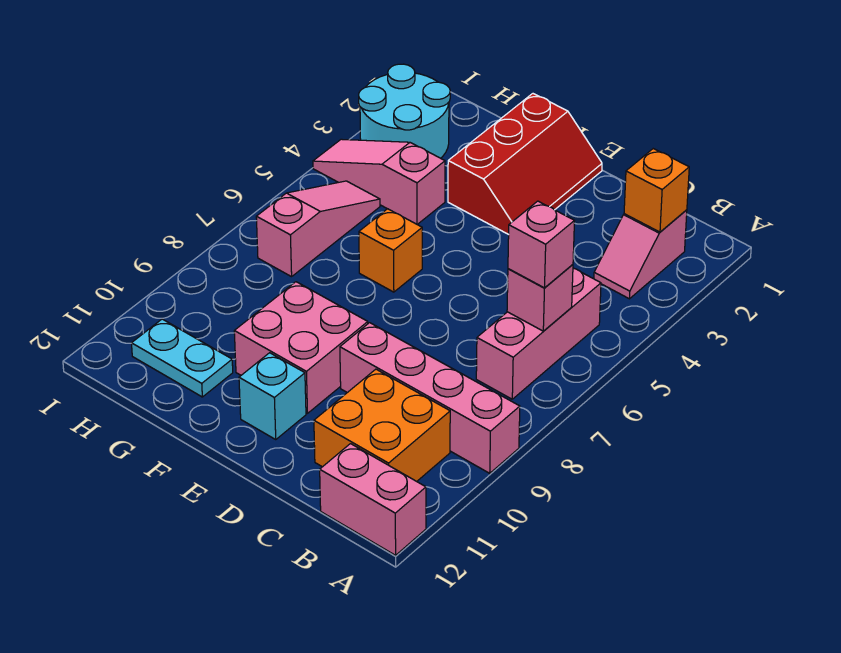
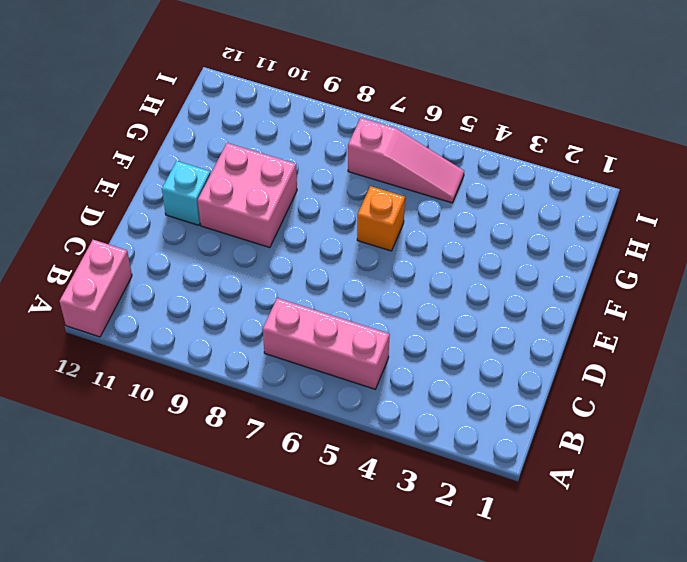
none -> pink 1x4 brick [340,323,520,473]
none -> pink 1x2 slope [594,210,687,299]
none -> orange 2x2 brick [314,369,450,481]

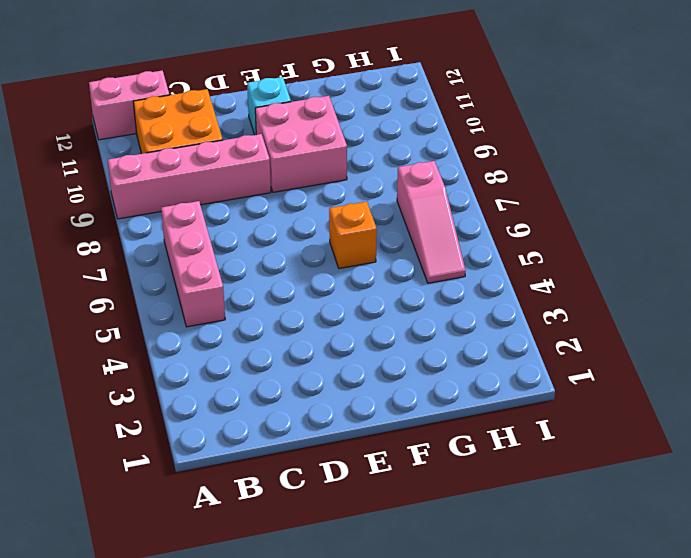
none -> pink 1x2 slope [594,210,687,299]
none -> red 2x3 slope [448,94,602,235]
none -> pink 1x3 slope [313,139,445,225]

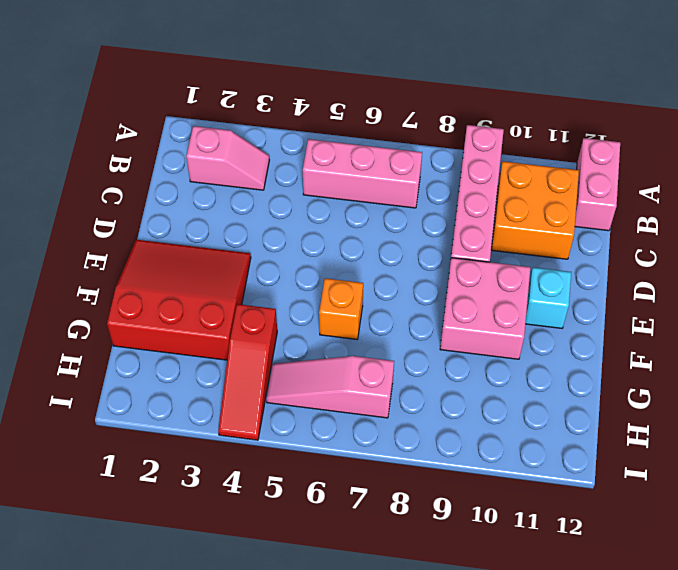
red 3x3 slope [107,240,251,360] -> red 2x3 slope [448,94,602,235]
red 1x3 slope [218,304,277,440] -> pink 1x3 slope [313,139,445,225]
none -> cyan 1x2 plate [132,319,233,397]
none -> cyan 2x2 round brick [359,64,450,158]
none -> orange 1x1 brick [624,149,689,232]

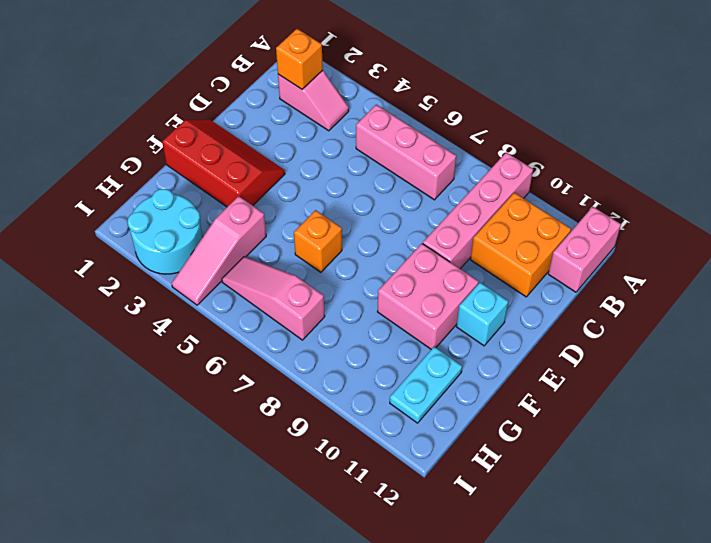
none -> pink 1x1 brick [507,265,573,331]
none -> pink 1x1 brick [508,201,574,288]

